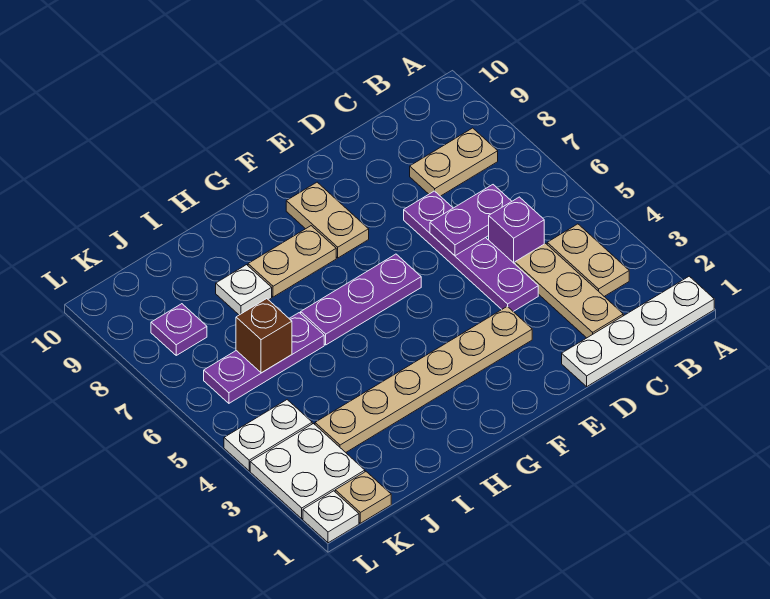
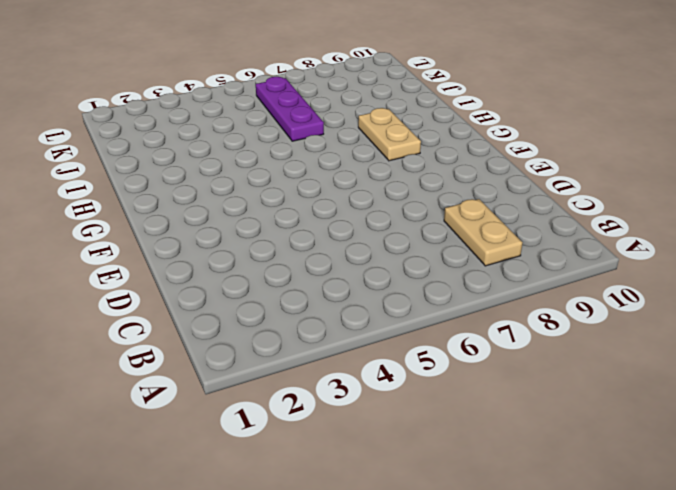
none -> white 1x4 plate [562,276,714,386]
none -> tan 1x2 plate [547,224,629,297]
none -> tan 1x3 plate [515,243,623,338]

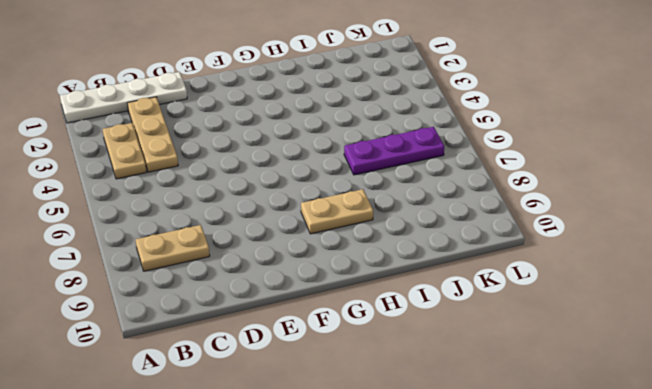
none -> purple 1x1 brick [489,197,544,264]
none -> purple 1x4 plate [404,191,538,312]
none -> tan 1x6 plate [315,306,532,452]

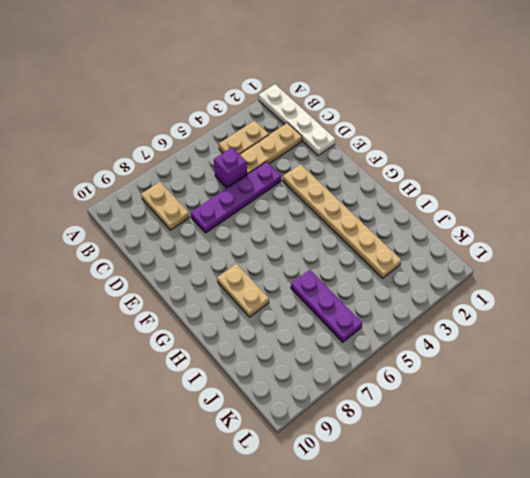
none -> purple 1x3 plate [301,254,421,345]
none -> tan 1x2 plate [286,182,369,258]
none -> white 1x1 plate [216,265,272,315]

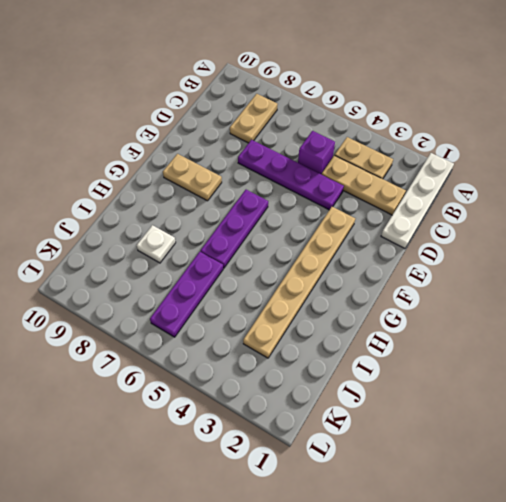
none -> tan 1x2 plate [248,226,336,297]
none -> tan 1x1 plate [335,472,391,523]
none -> white 2x2 plate [250,424,365,519]

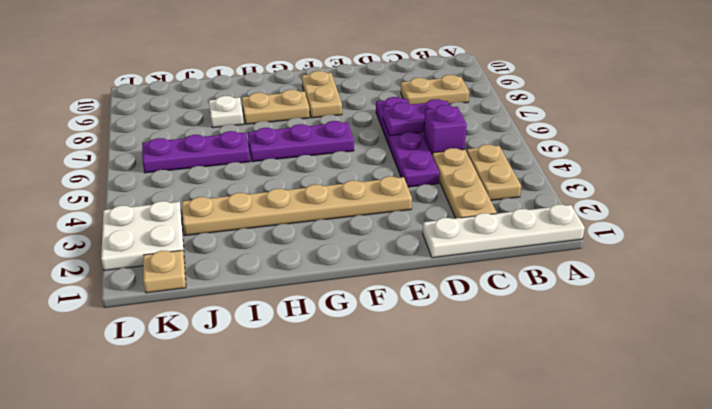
none -> white 1x2 plate [224,400,312,471]
none -> purple 1x1 plate [151,304,207,355]
none -> white 1x1 plate [303,491,359,543]

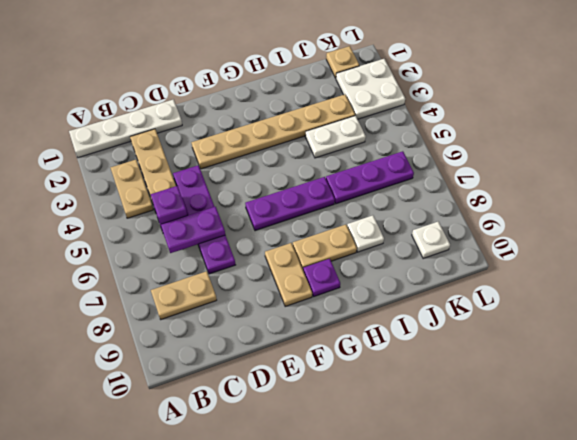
purple 1x1 plate [303,259,340,297] -> purple 1x1 plate moved to [151,304,207,355]
white 1x2 plate [305,116,366,158] -> white 1x2 plate moved to [224,400,312,471]
white 1x1 plate [412,222,450,259] -> white 1x1 plate moved to [303,491,359,543]
none -> brown 1x1 brick [236,299,292,373]

